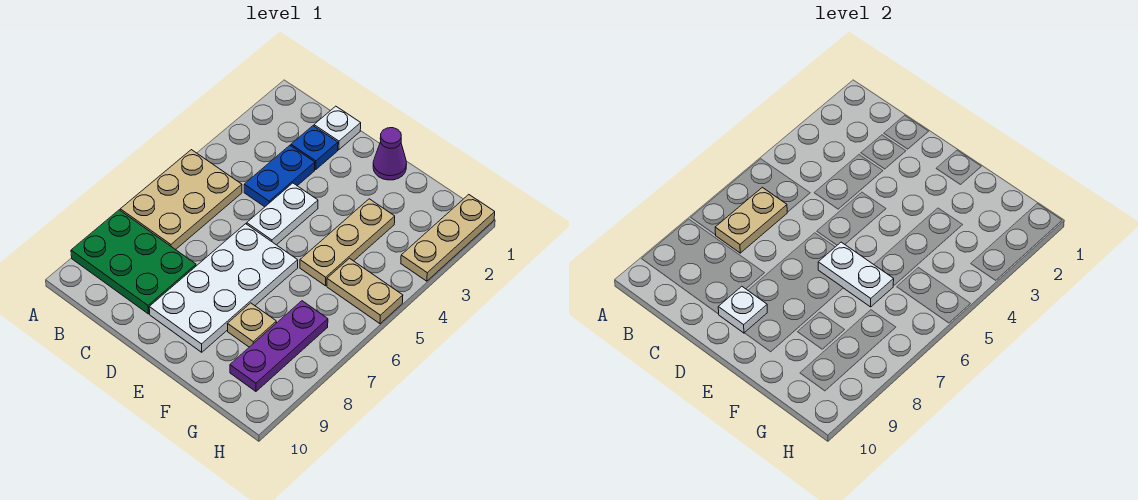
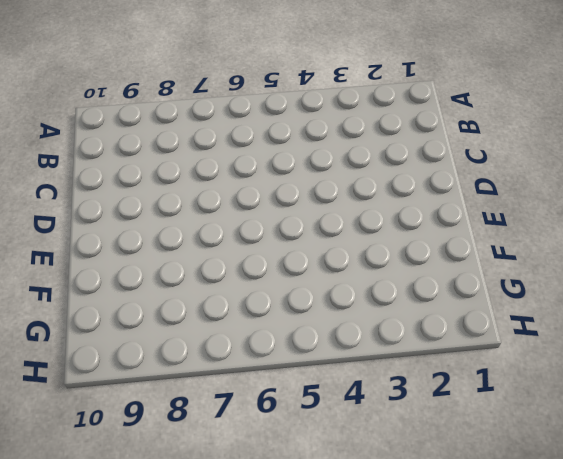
none -> tan 2x3 plate [120,150,242,250]
none -> green 2x3 plate [71,210,196,314]
none -> white 1x1 plate [314,106,361,150]

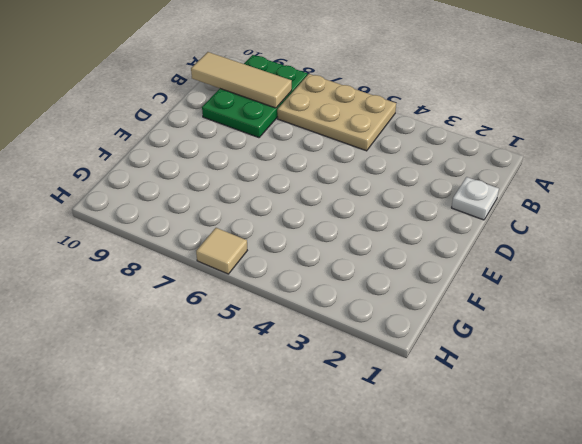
tan 1x3 tile [191,52,292,108] -> none
tan 1x1 tile [196,228,247,274] -> none
none -> blue 1x1 plate [291,126,338,170]
none -> blue 1x2 plate [244,146,315,207]
none -> white 1x2 plate [247,183,318,245]

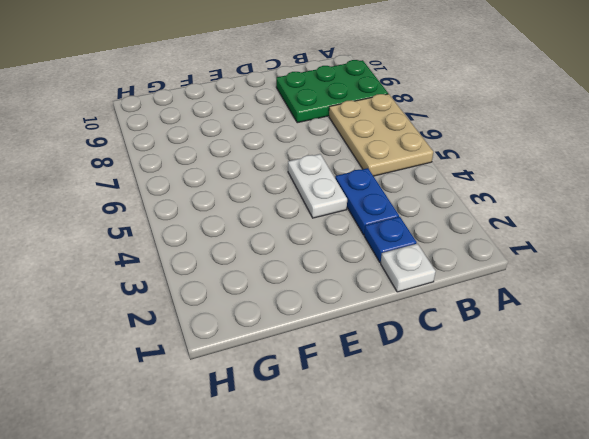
none -> white 2x4 plate [149,224,298,352]
none -> purple 1x1 cone [373,128,407,180]
none -> tan 1x3 plate [300,199,395,286]

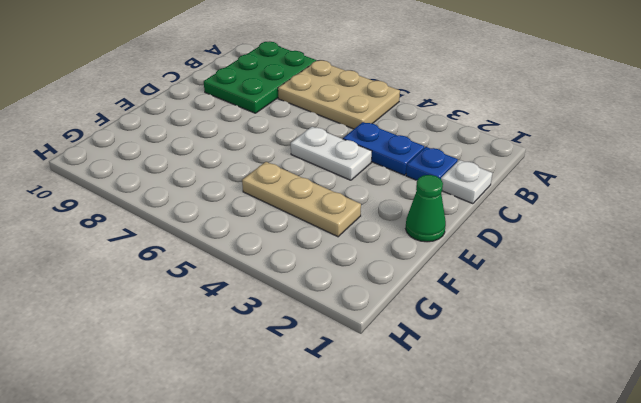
green 1x1 cone [406,175,446,242] -> purple 1x1 cone [373,128,407,180]
none -> white 2x4 plate [149,224,298,352]
none -> tan 1x1 plate [228,303,276,347]
none -> tan 1x2 plate [327,258,403,324]

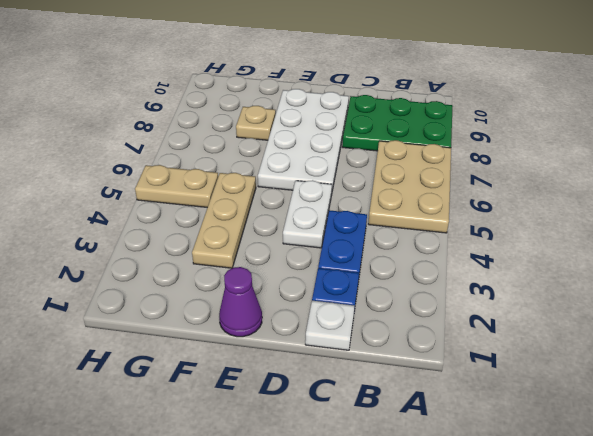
none -> purple 1x3 plate [230,301,328,391]
none -> tan 1x3 plate [401,195,495,281]
none -> tan 1x2 plate [715,187,787,253]

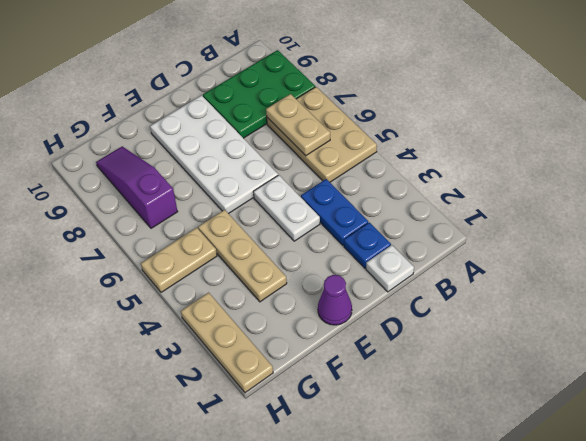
purple 1x3 slope [96,146,178,228] -> purple 1x3 plate [230,301,328,391]
none -> tan 1x1 plate [228,303,276,347]
none -> white 1x1 plate [718,287,767,333]
none -> white 1x2 plate [818,242,894,307]

